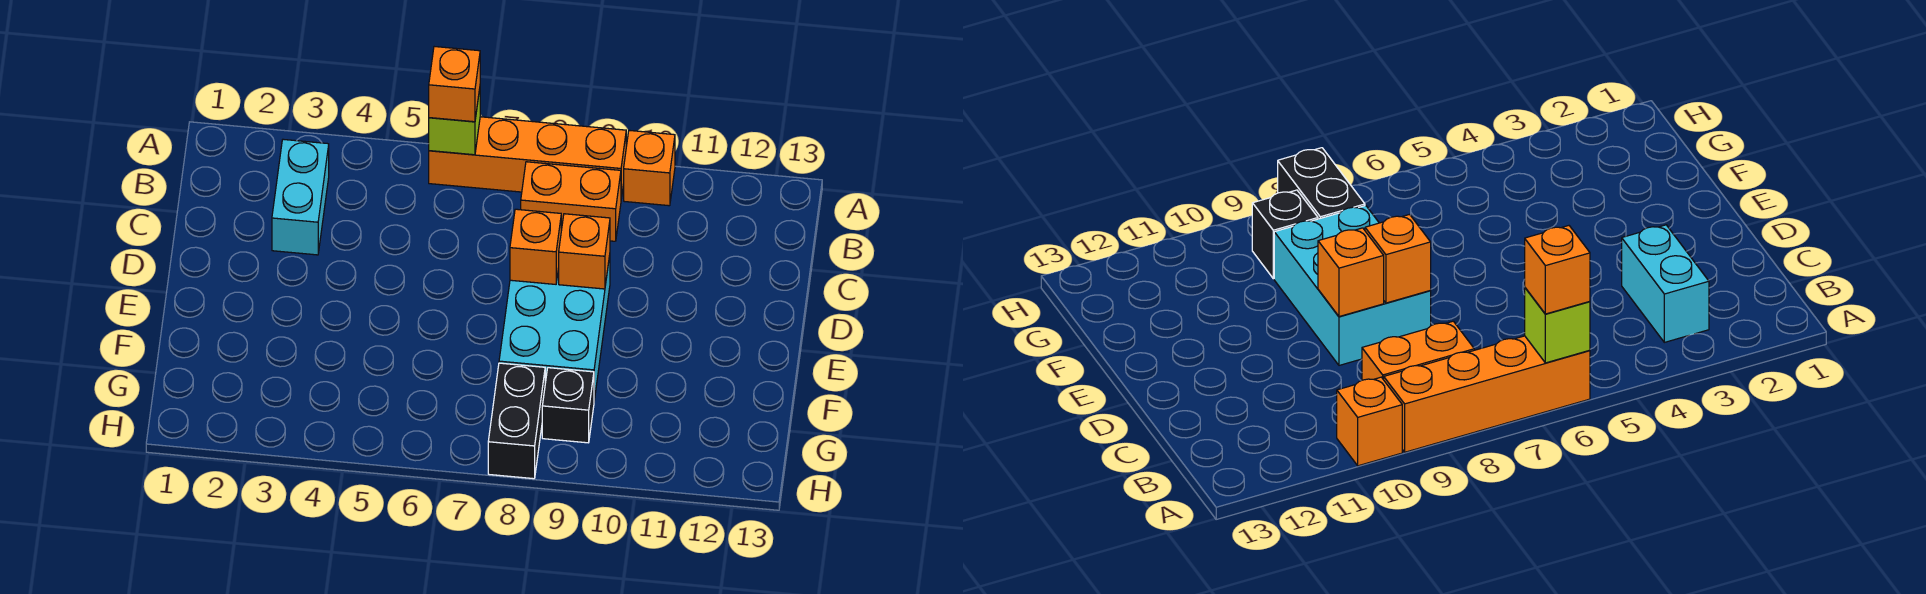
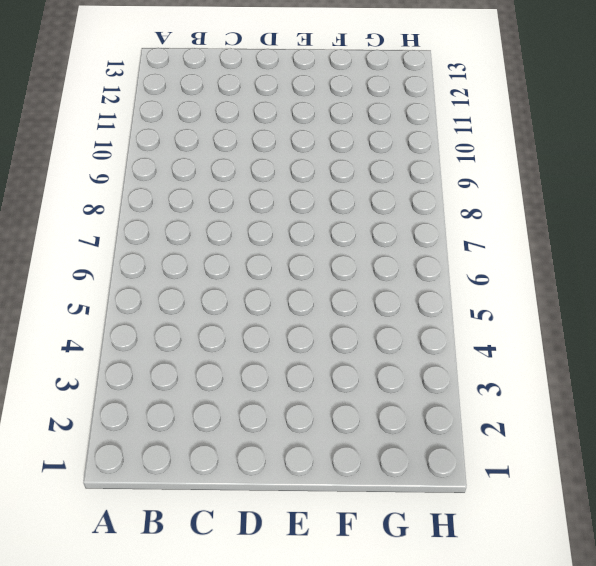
none -> orange 1x4 brick [429,117,626,198]
none -> orange 1x1 brick [624,130,675,206]

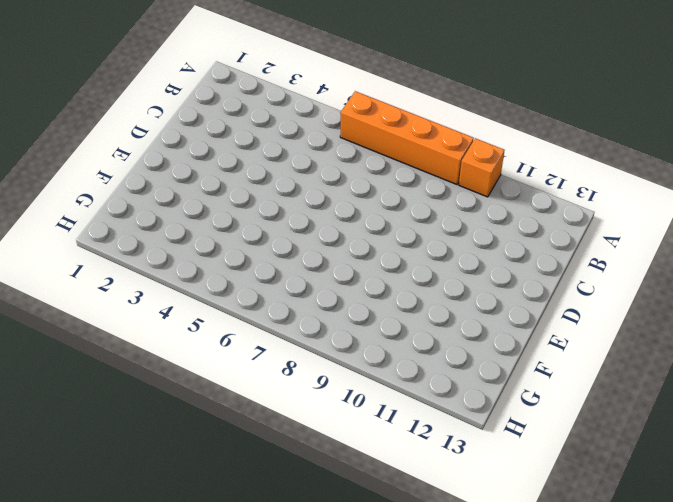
none -> cyan 1x2 brick [272,139,329,255]
none -> orange 1x2 brick [521,162,621,241]

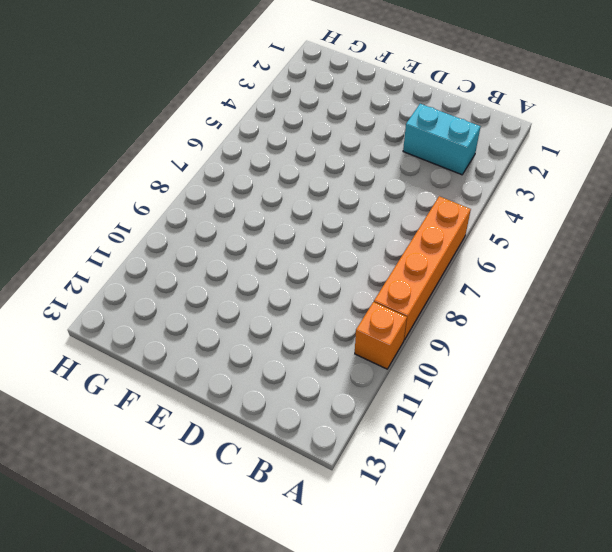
none -> orange 1x2 brick [521,162,621,241]
none -> cyan 2x3 brick [499,255,610,400]

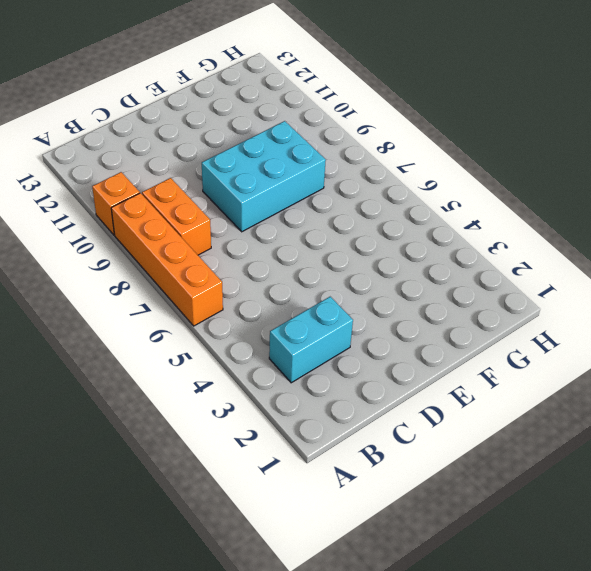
none -> black 1x2 brick [488,363,545,479]
none -> black 1x1 brick [542,368,594,443]

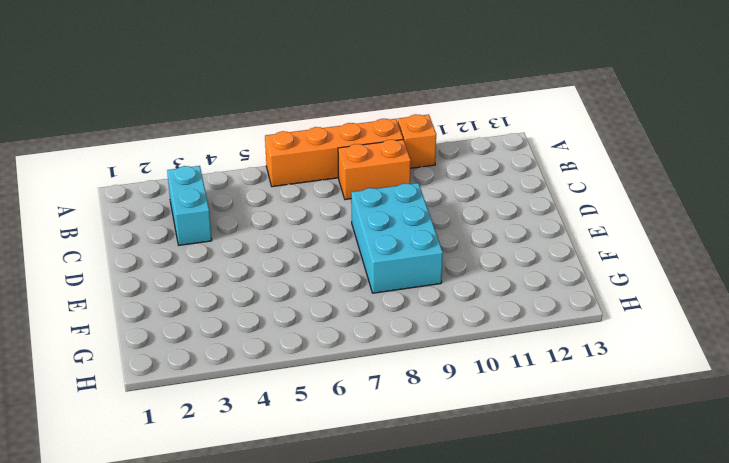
none -> black 1x2 brick [488,363,545,479]
none -> black 1x1 brick [542,368,594,443]

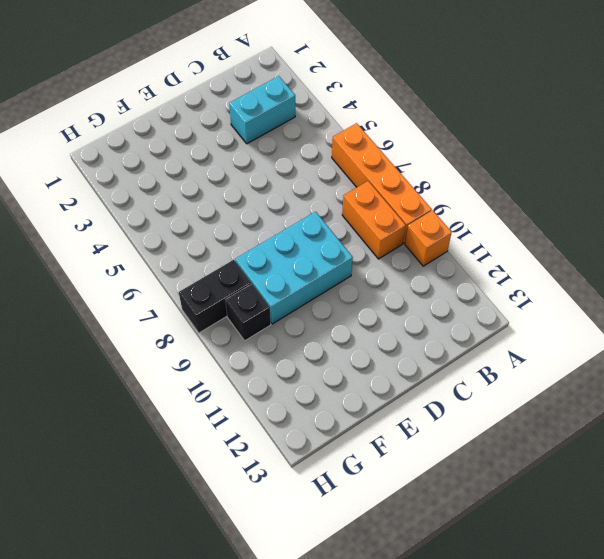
none -> lime 1x1 brick [429,89,480,155]
none -> orange 1x1 brick [510,209,561,284]

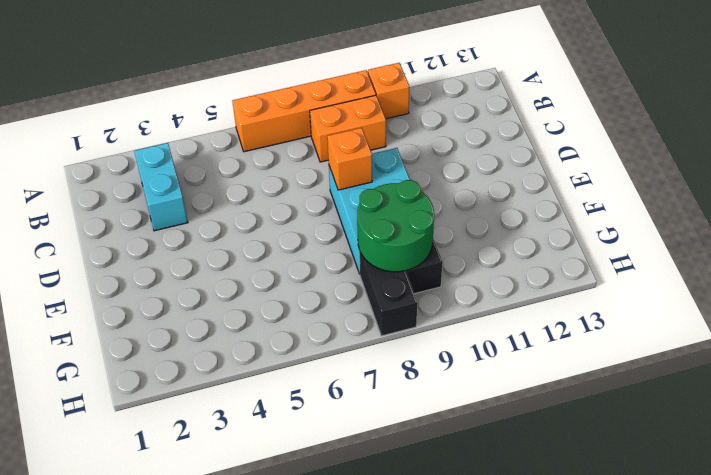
green 2x2 round brick [357,180,434,272] -> none
none -> lime 1x1 brick [429,89,480,155]
none -> orange 1x1 brick [559,214,610,289]

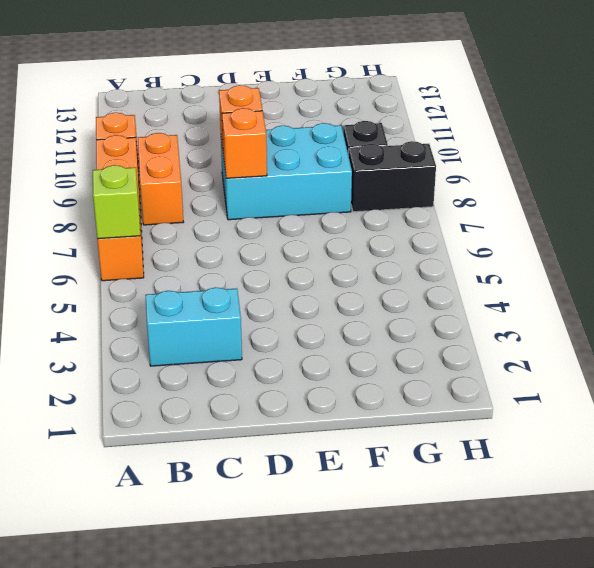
none -> orange 1x1 brick [429,47,480,122]

